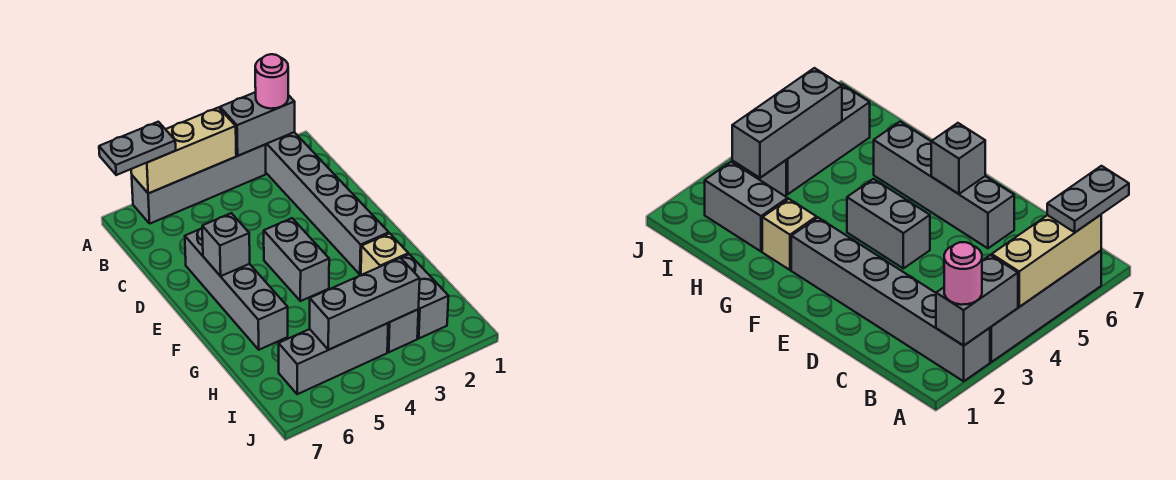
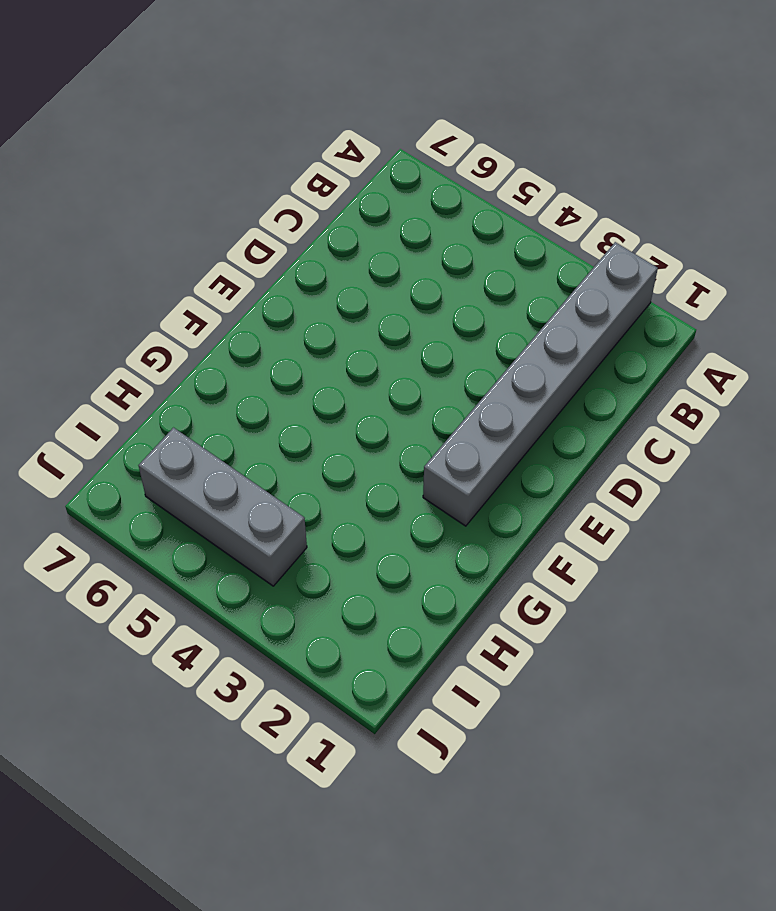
none -> grey 1x4 brick [132,145,266,223]
none -> grey 1x4 brick [185,228,288,350]
none -> grey 1x2 brick [264,218,329,301]

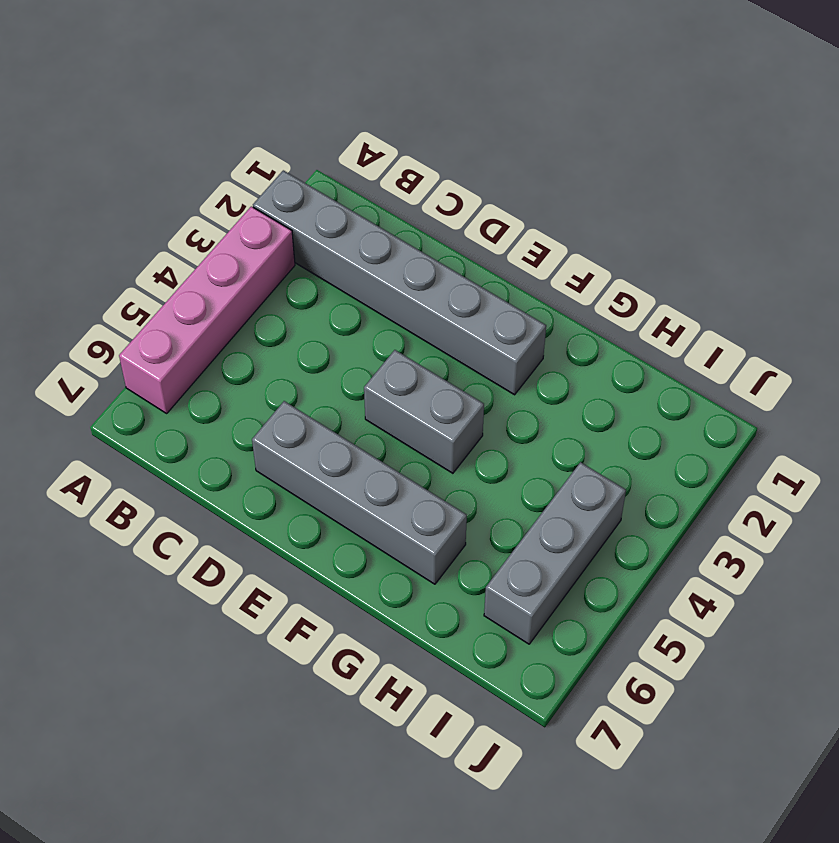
pink 1x4 brick [119,206,295,413] -> grey 1x4 brick [132,145,266,223]
none -> tan 1x1 brick [361,233,408,275]
none -> grey 1x2 brick [401,254,449,338]
none -> grey 1x1 brick [387,310,418,352]

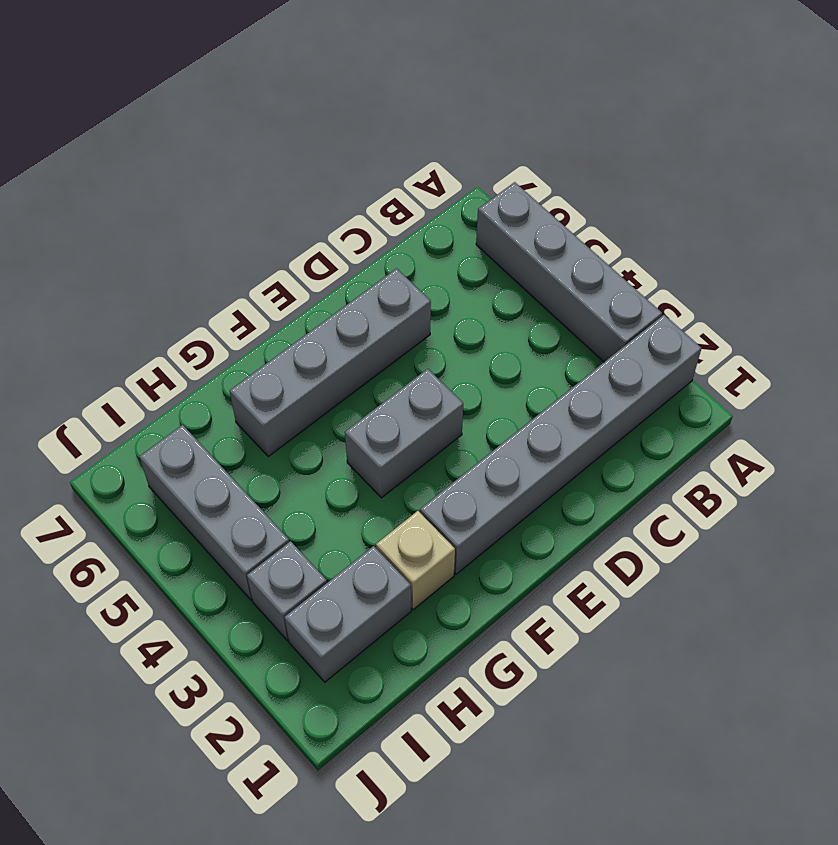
none -> grey 1x2 brick [220,92,295,156]
none -> tan 1x3 brick [131,108,236,193]
none -> grey 1x1 brick [202,213,250,276]

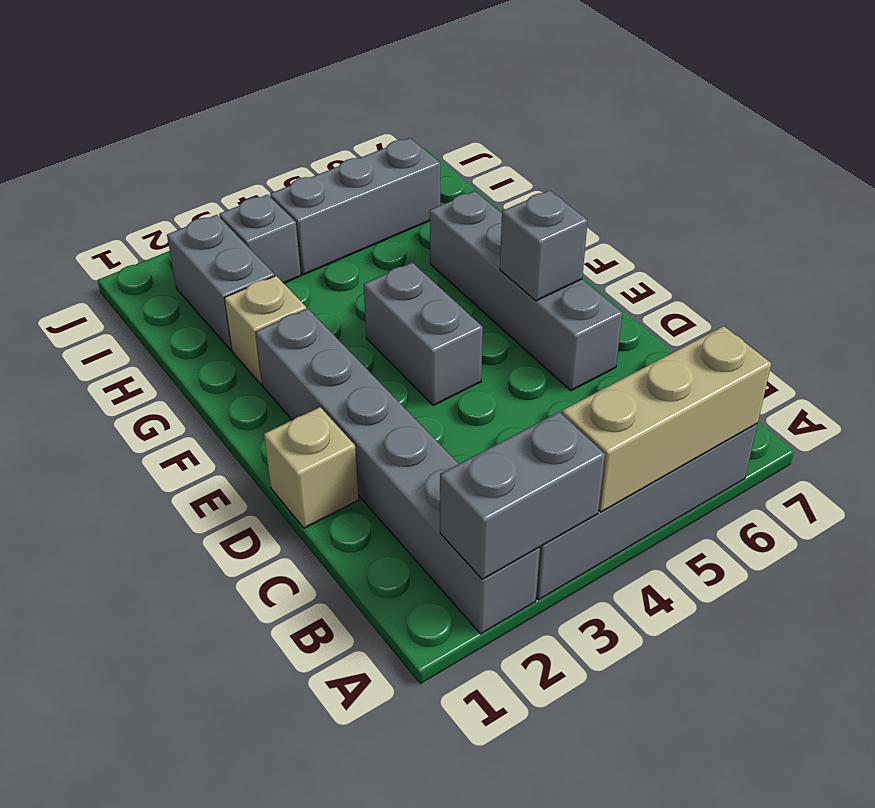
tan 1x1 brick [264,407,359,528] -> none
none -> grey 1x3 brick [310,258,420,350]
none -> pink 1x1 round brick [255,54,288,109]
none -> grey 1x2 plate [99,122,176,175]

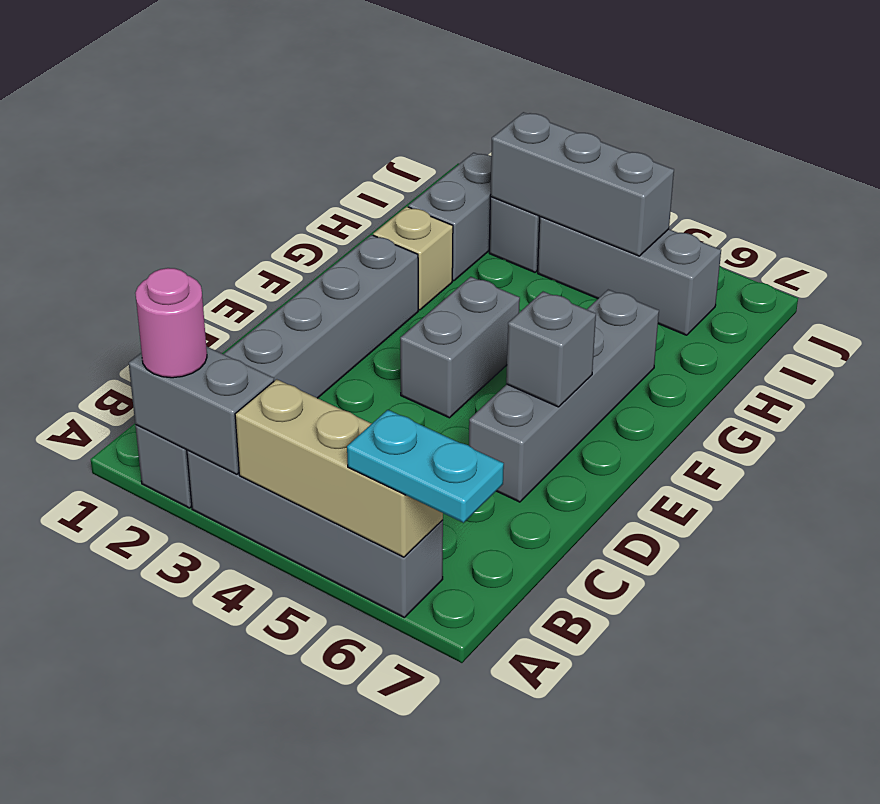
cyan 1x2 plate [347,410,504,523] -> grey 1x2 plate [99,122,176,175]

